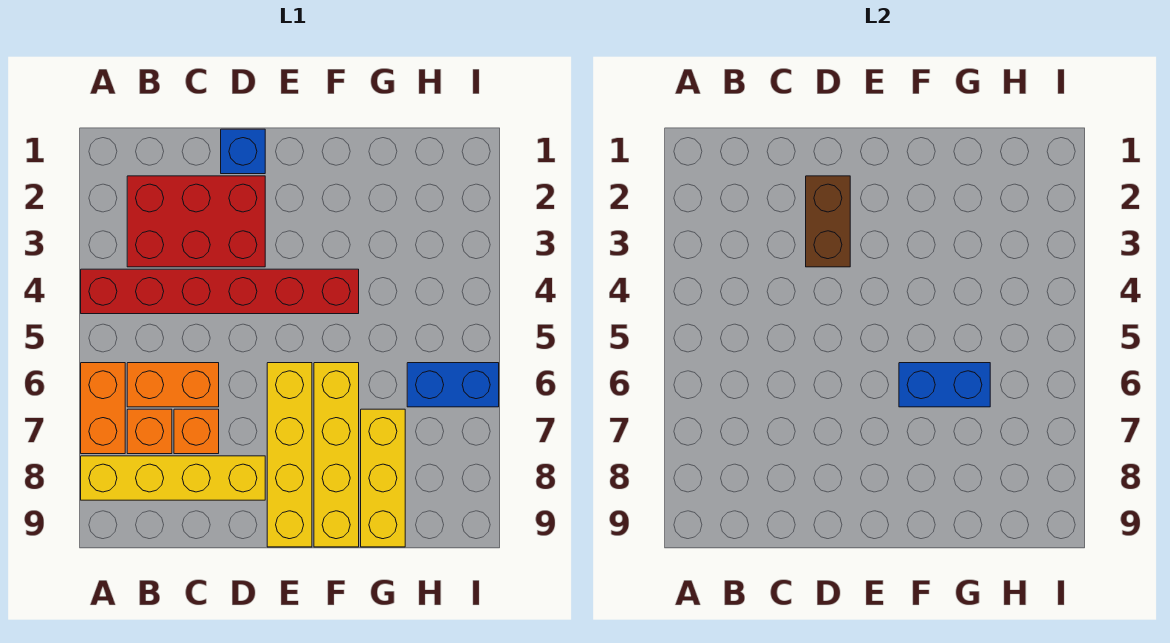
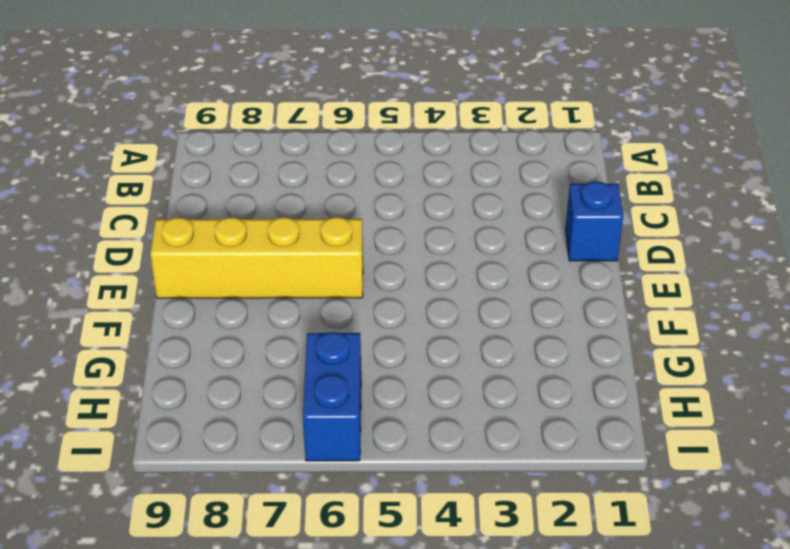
none -> red 1x6 brick [81,269,359,314]
none -> orange 1x2 brick [81,363,125,454]
none -> yellow 1x4 brick [81,456,265,500]

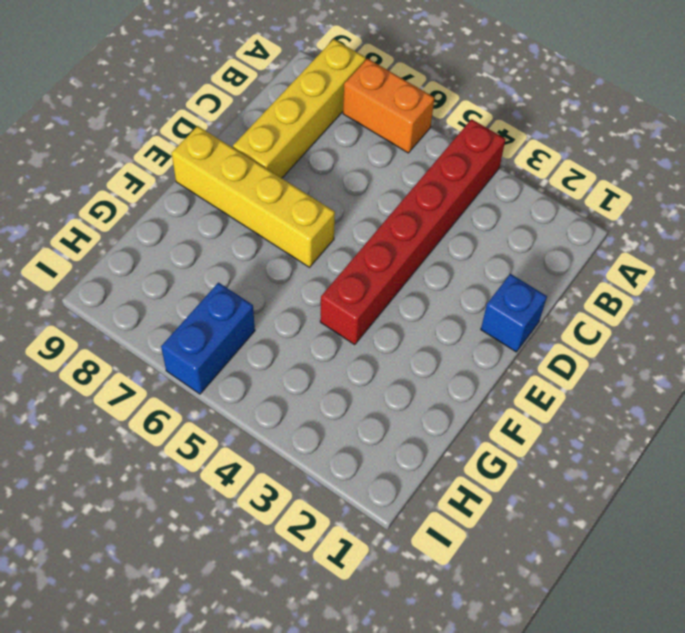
none -> red 2x3 brick [127,176,265,267]
none -> orange 1x2 brick [127,363,219,407]
none -> orange 1x1 brick [127,409,172,454]

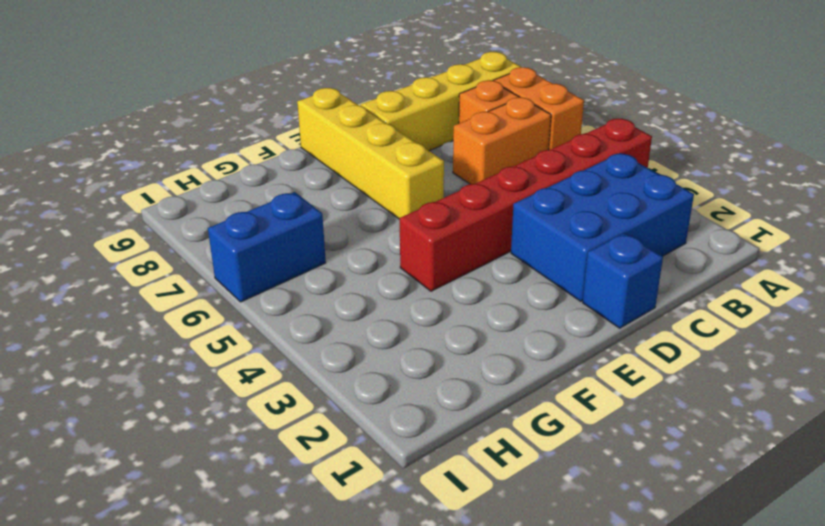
blue 2x3 brick [511,153,694,301] -> red 2x3 brick [127,176,265,267]
none -> orange 1x1 brick [174,409,219,454]
none -> yellow 1x4 brick [314,363,359,547]
none -> yellow 1x3 brick [361,409,405,547]

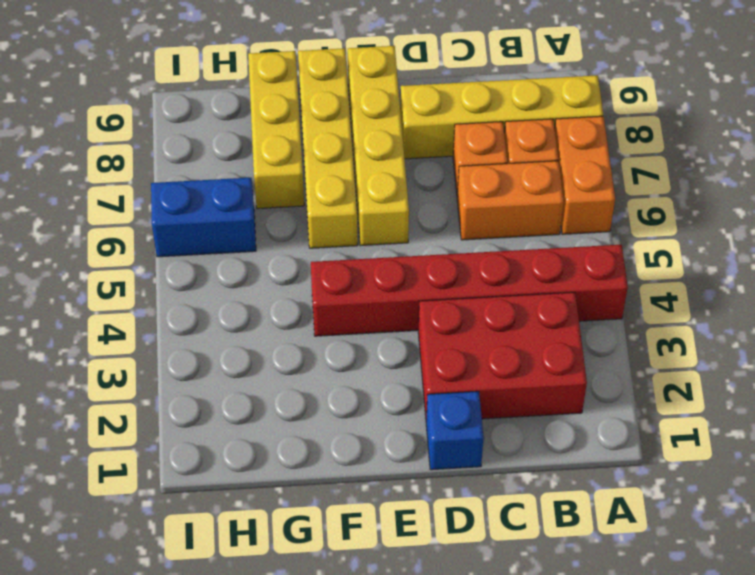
none -> brown 1x2 brick [806,176,850,267]
none -> blue 1x2 brick [899,363,990,407]

